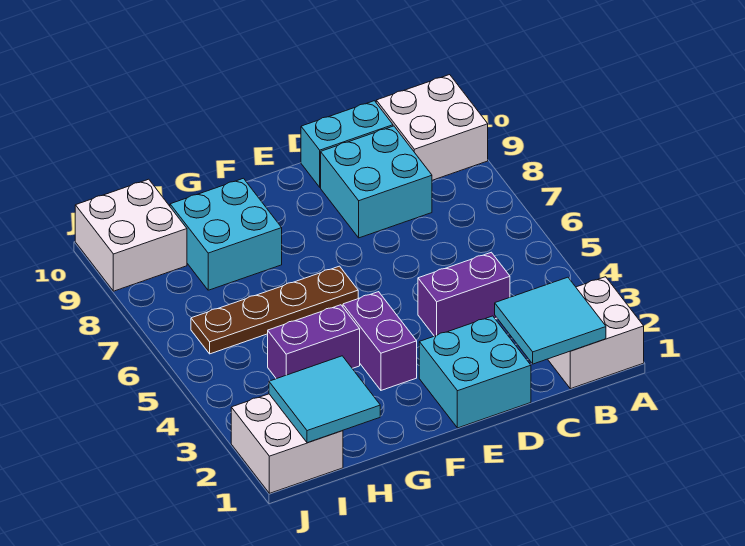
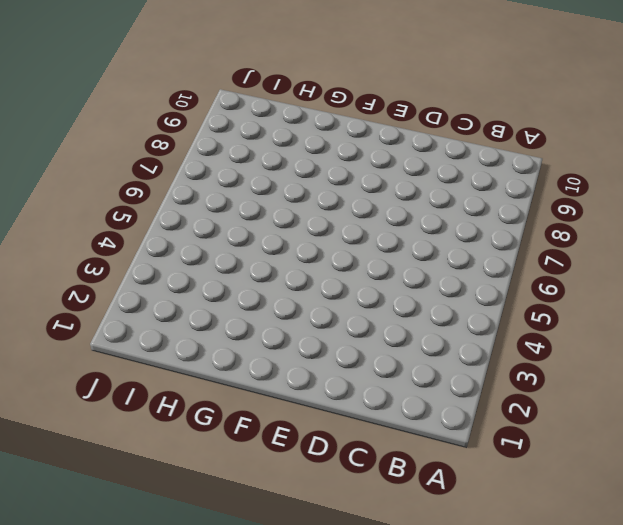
none -> white 2x2 brick [548,277,644,389]
none -> white 2x2 brick [376,75,488,180]
none -> purple 1x2 brick [418,252,510,336]

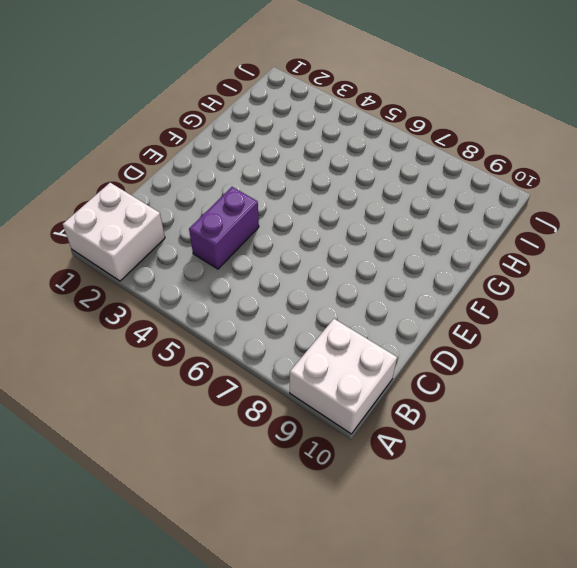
none -> cyan 2x2 brick [321,126,432,238]
none -> cyan 1x2 brick [301,101,393,187]
none -> cyan 2x2 brick [419,316,531,428]

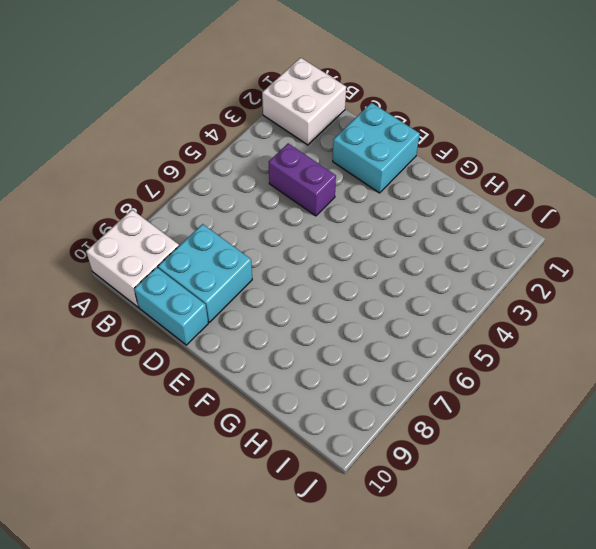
none -> purple 1x2 brick [343,292,417,390]
none -> brown 1x4 plate [191,266,358,354]
none -> purple 1x2 brick [268,305,360,379]

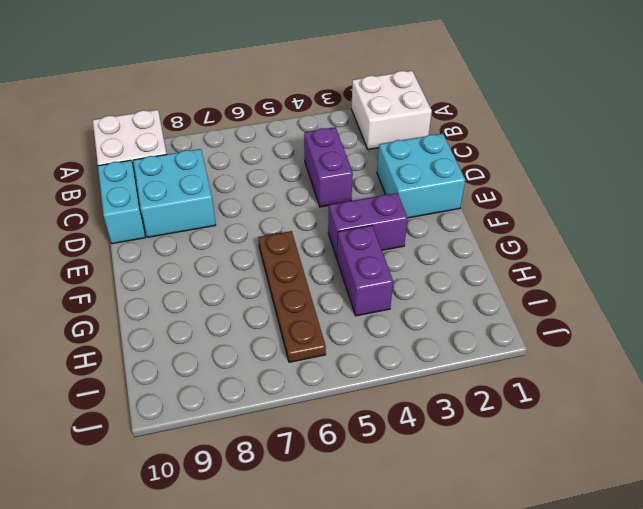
none -> cyan 2x2 brick [170,178,282,290]
none -> white 2x2 brick [231,394,343,493]
none -> white 2x2 brick [75,179,187,291]

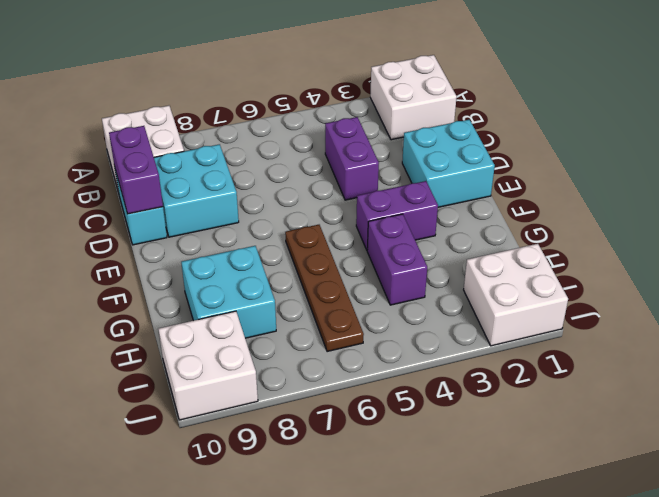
purple 1x2 brick [109,126,163,214] -> none
none -> cyan 2x2 tile [495,277,606,364]
none -> cyan 2x2 tile [269,356,380,443]

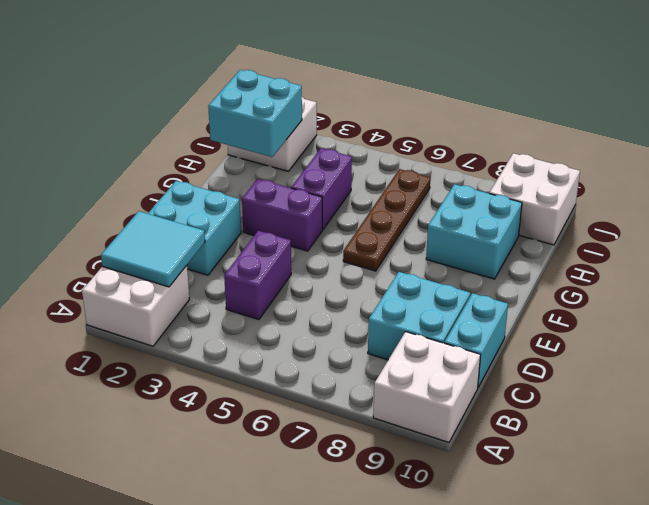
cyan 2x2 brick [208,70,302,157] -> cyan 2x2 tile [269,356,380,443]

